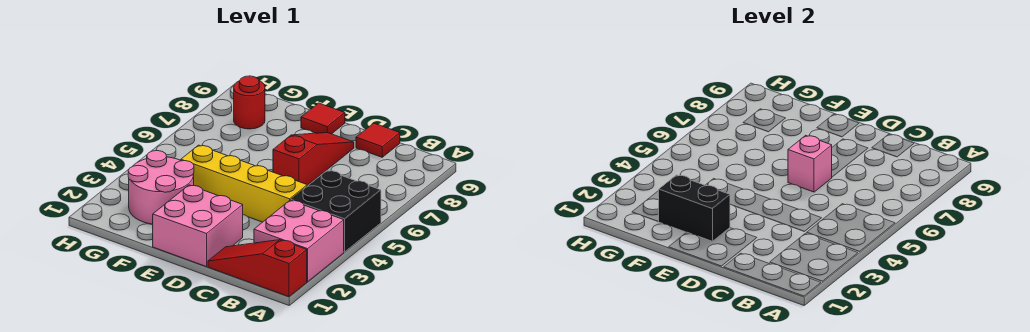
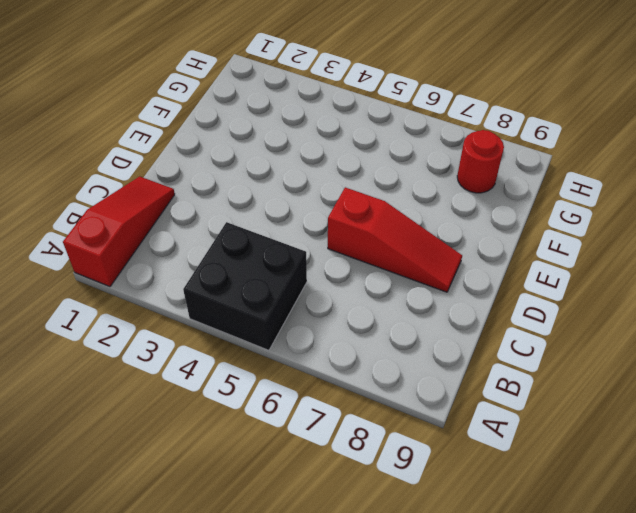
none -> pink 2x2 brick [254,200,344,282]
none -> yellow 1x4 brick [181,145,307,222]
none -> red 1x1 tile [356,123,400,157]

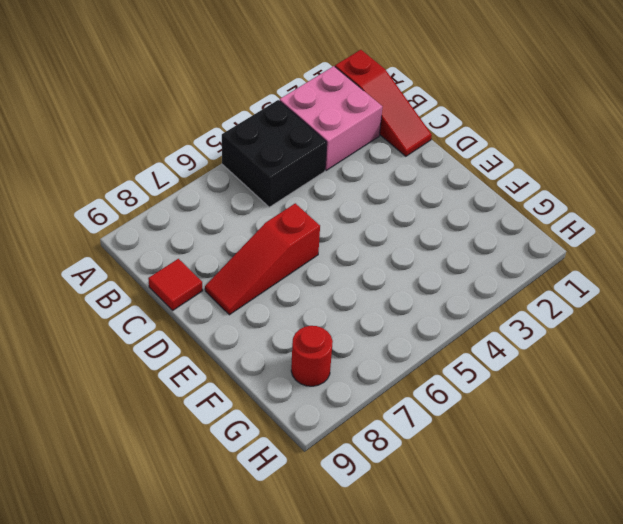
none -> yellow 1x4 brick [181,145,307,222]
none -> pink 2x2 brick [152,185,243,267]
none -> red 1x1 tile [301,103,345,134]

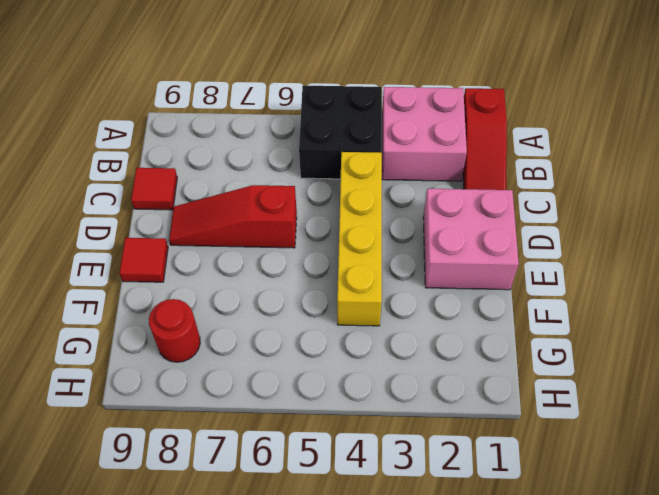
none -> pink 2x2 round brick [128,150,194,224]
none -> pink 1x1 brick [788,135,832,192]
none -> black 1x2 brick [659,175,730,241]

